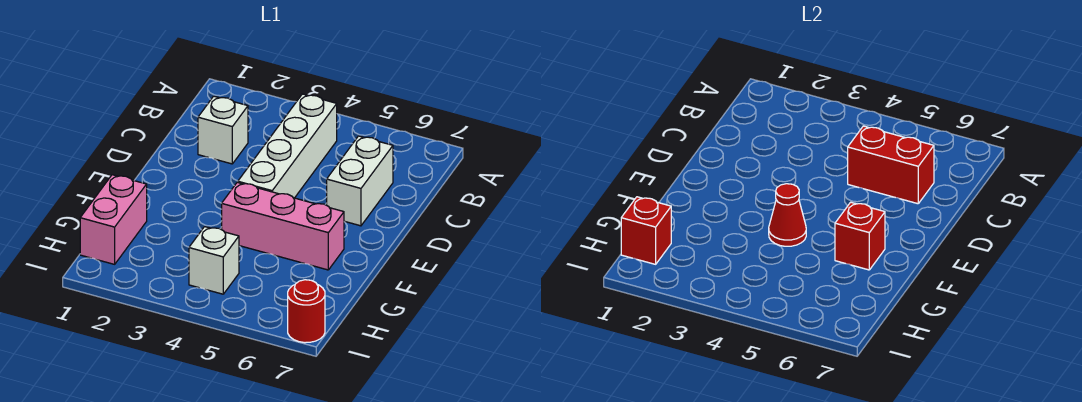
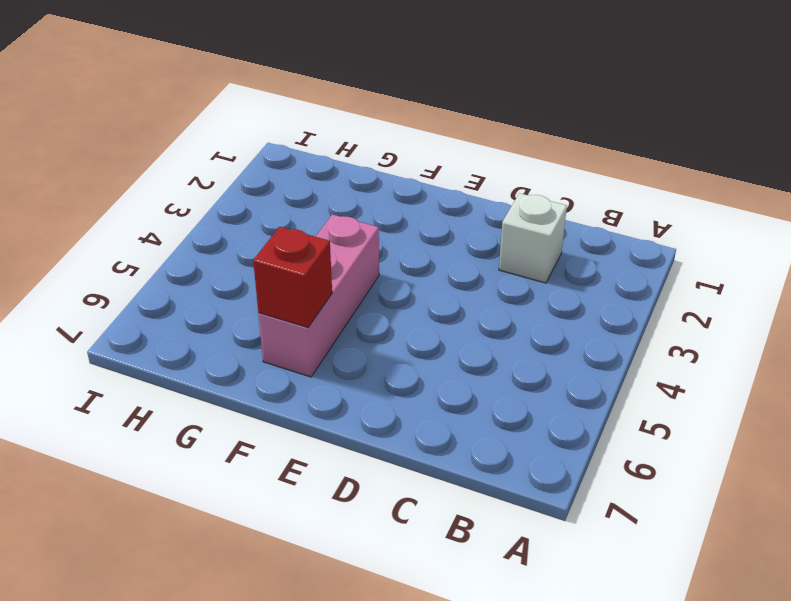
none -> white 1x4 brick [238,94,337,198]
none -> white 1x2 brick [327,136,393,226]

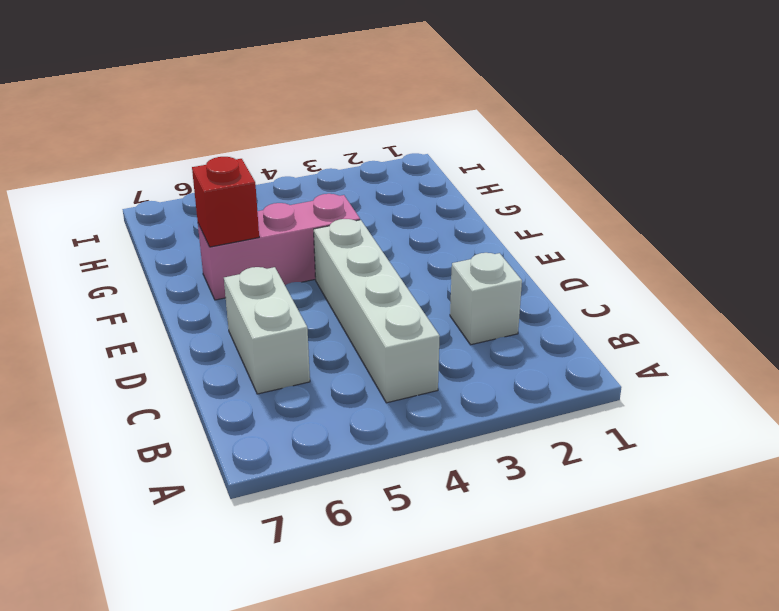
none -> pink 1x2 brick [80,175,147,264]
none -> white 1x1 brick [189,227,239,294]

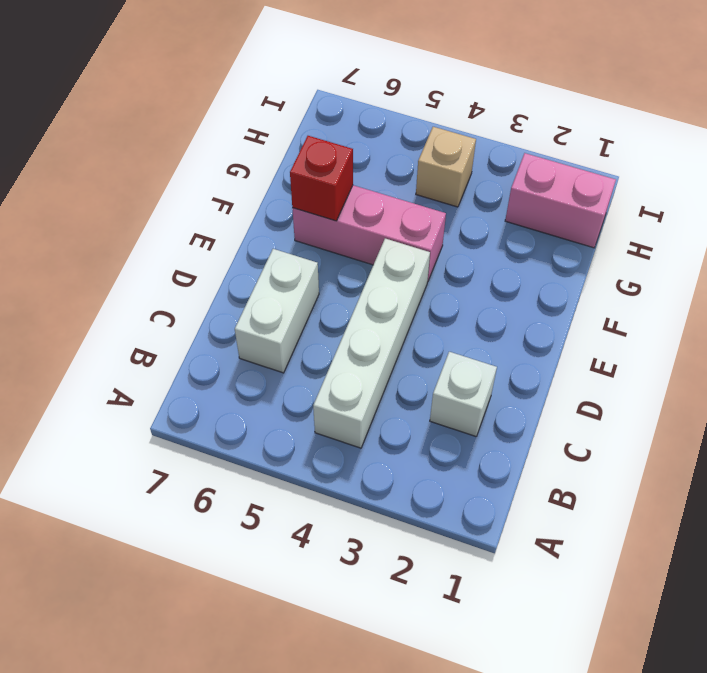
pink 1x2 brick [505,153,616,248] -> pink 1x2 brick turned to [80,175,147,264]
tan 1x1 brick [416,127,476,207] -> white 1x1 brick [189,227,239,294]
none -> red 1x1 round brick [288,280,325,343]
none -> red 1x2 brick [848,126,934,204]

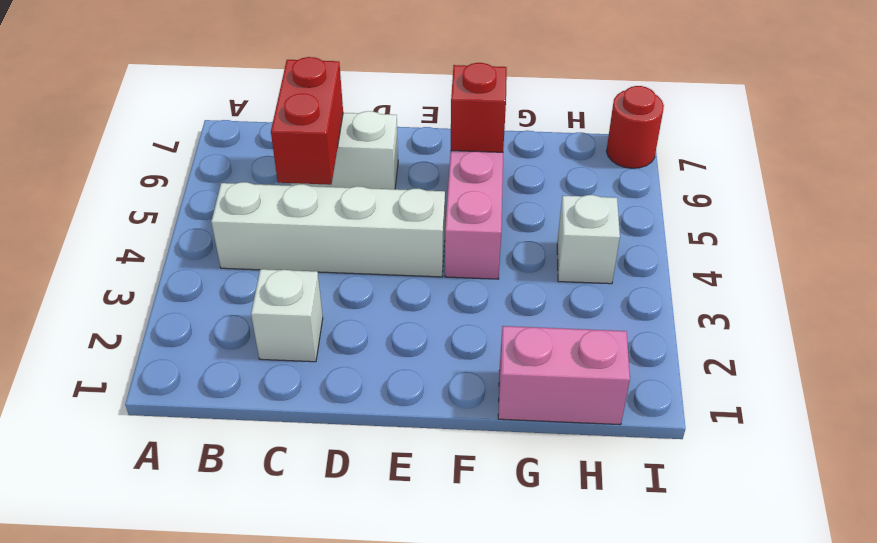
none -> red 1x1 cone [769,184,806,246]
none -> red 1x1 brick [621,197,671,264]

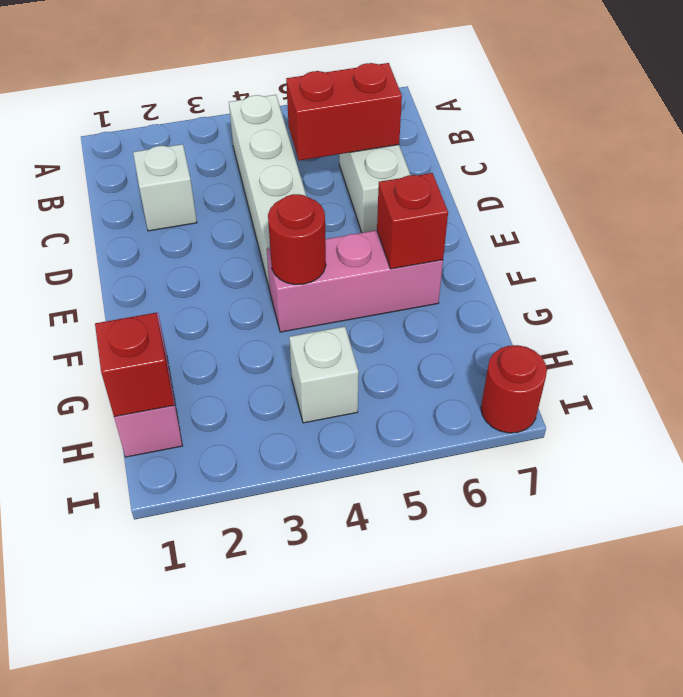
red 1x1 round brick [268,194,326,285] -> red 1x1 cone [769,184,806,246]

